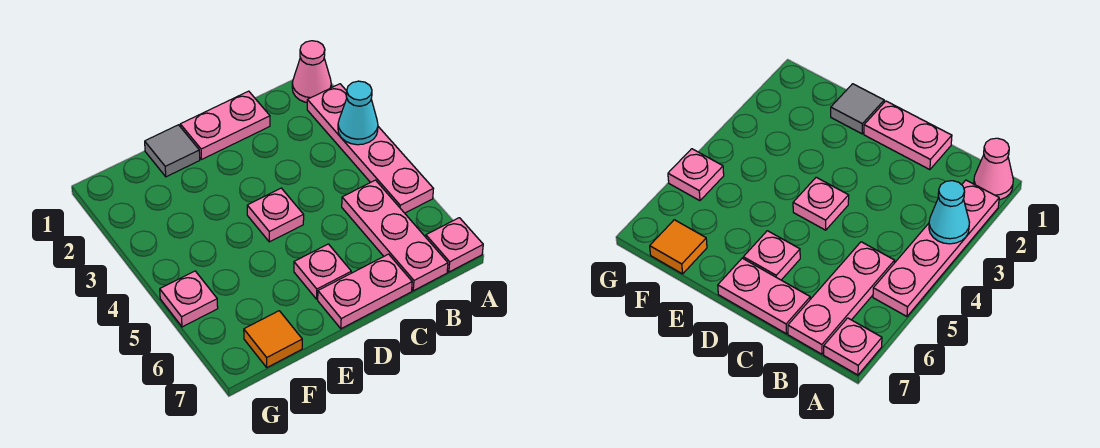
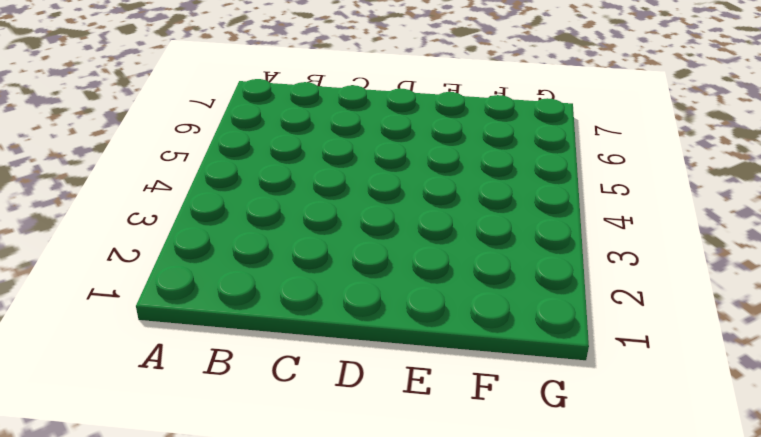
none -> pink 1x1 cone [292,41,331,102]
none -> pink 1x4 plate [307,84,433,213]
none -> pink 1x1 plate [426,218,483,272]

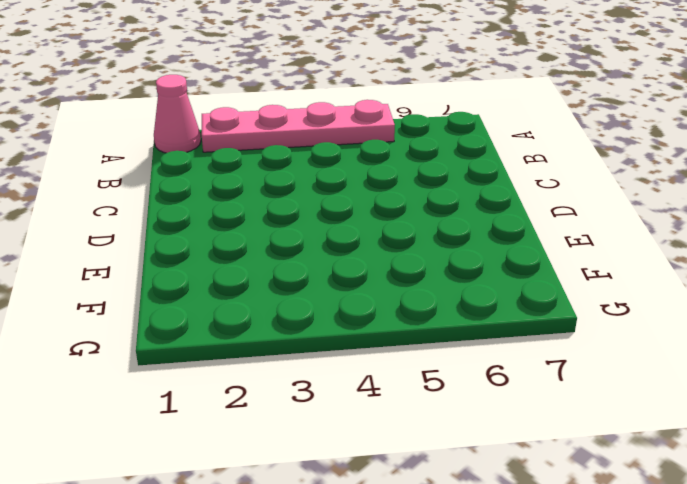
none -> pink 1x1 plate [426,218,483,272]
none -> pink 1x3 plate [342,180,448,291]
none -> pink 1x2 plate [180,91,270,160]

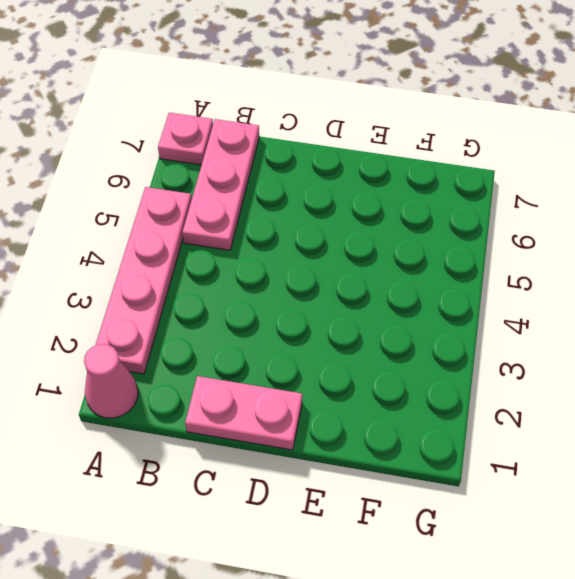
none -> pink 1x2 plate [318,254,412,329]
none -> pink 1x1 plate [247,188,304,242]
none -> pink 1x1 plate [294,244,351,299]

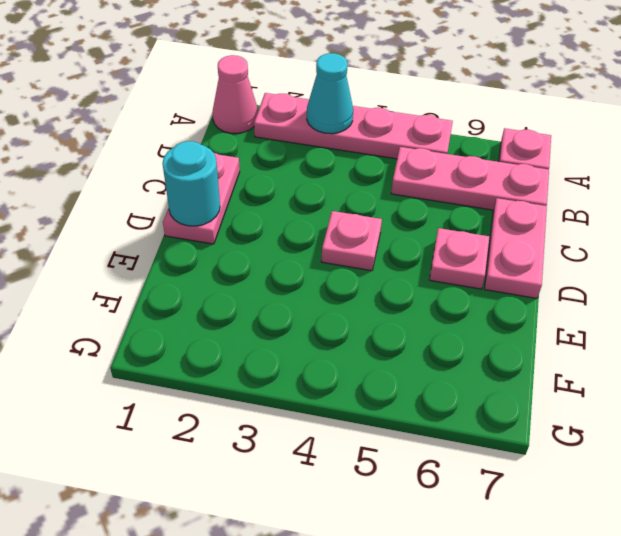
cyan 1x1 round brick [162,141,220,226] -> none
none -> grey 1x1 tile [145,125,200,177]
none -> orange 1x1 tile [244,311,302,367]
none -> pink 1x1 plate [160,271,218,327]

